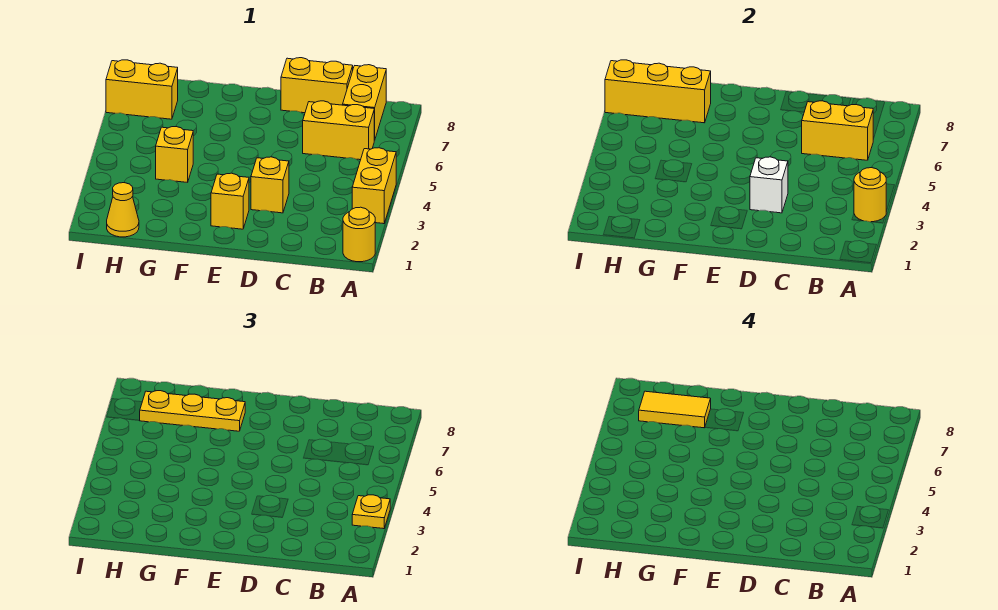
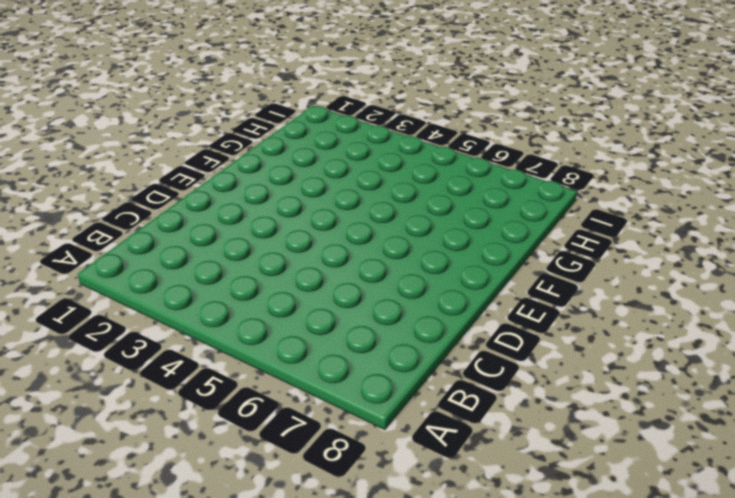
none -> yellow 1x1 round brick [343,207,375,262]
none -> yellow 1x2 brick [352,148,396,224]
none -> yellow 1x2 brick [303,101,374,160]

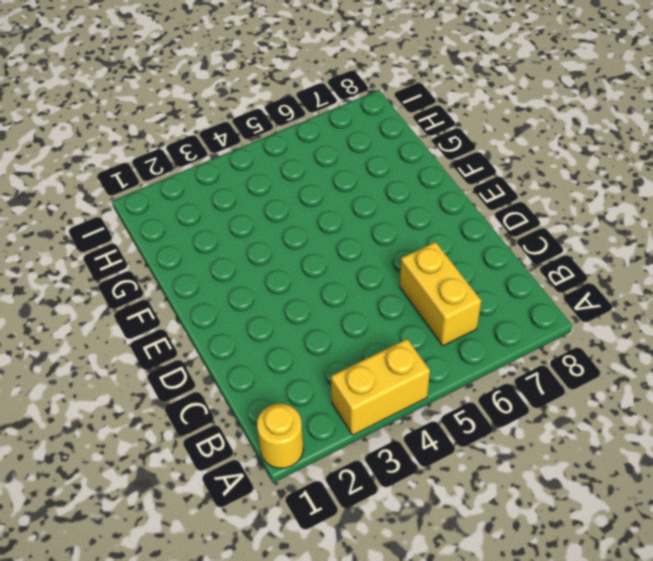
none -> yellow 1x2 brick [343,65,386,140]
none -> yellow 1x2 brick [281,58,353,113]
none -> yellow 1x1 brick [251,157,289,213]

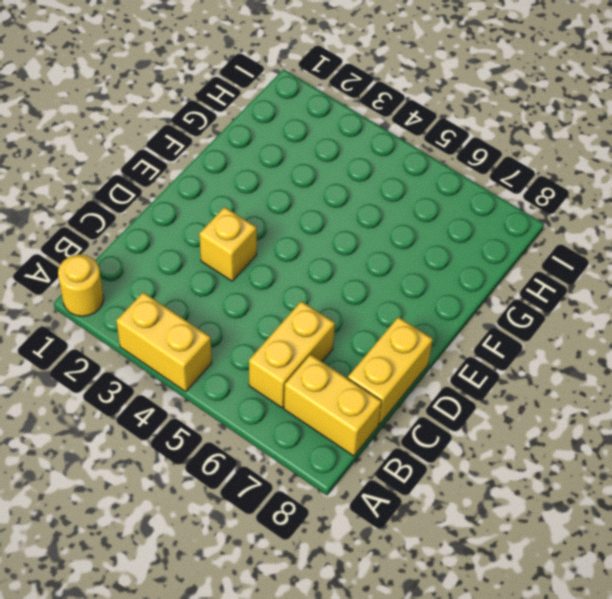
none -> yellow 1x1 brick [211,173,249,229]
none -> yellow 1x1 brick [156,126,193,182]
none -> yellow 1x1 cone [107,183,139,237]

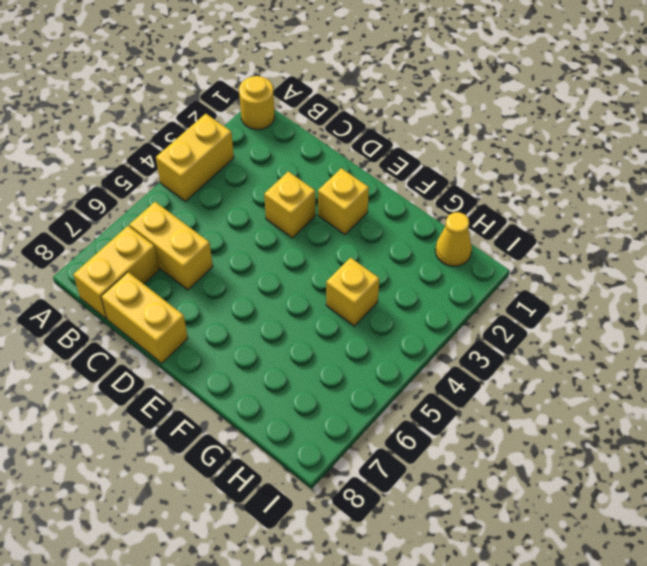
none -> yellow 1x2 brick [106,60,178,119]
none -> yellow 1x1 round brick [854,168,886,222]
none -> yellow 1x2 brick [802,101,873,160]

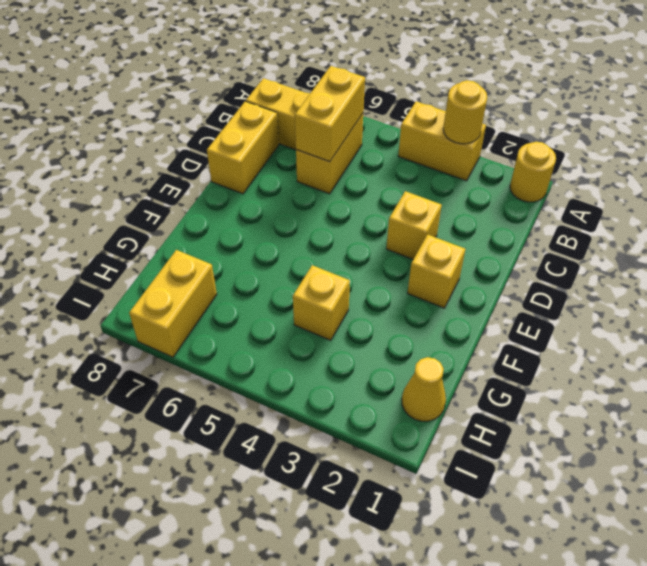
none -> white 1x1 brick [750,157,788,213]
none -> yellow 1x3 brick [605,60,711,123]
none -> yellow 1x1 plate [352,495,390,529]

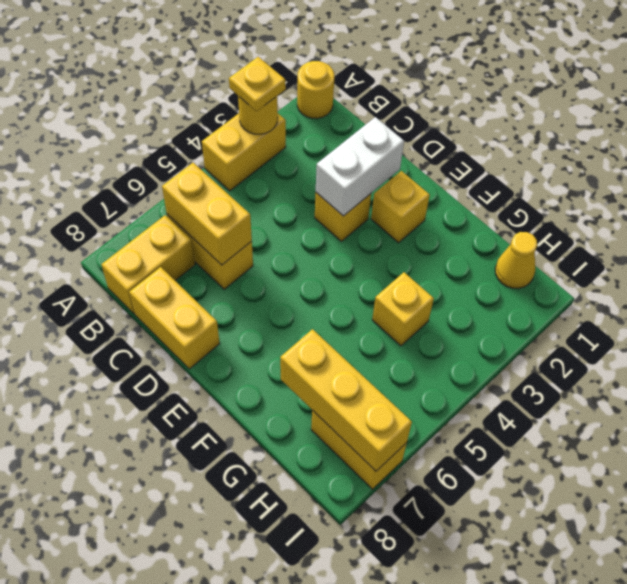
white 1x2 brick [316,117,404,216] -> white 1x1 brick [750,157,788,213]
none -> yellow 1x3 plate [139,391,245,431]
none -> yellow 1x2 tile [639,391,711,428]

